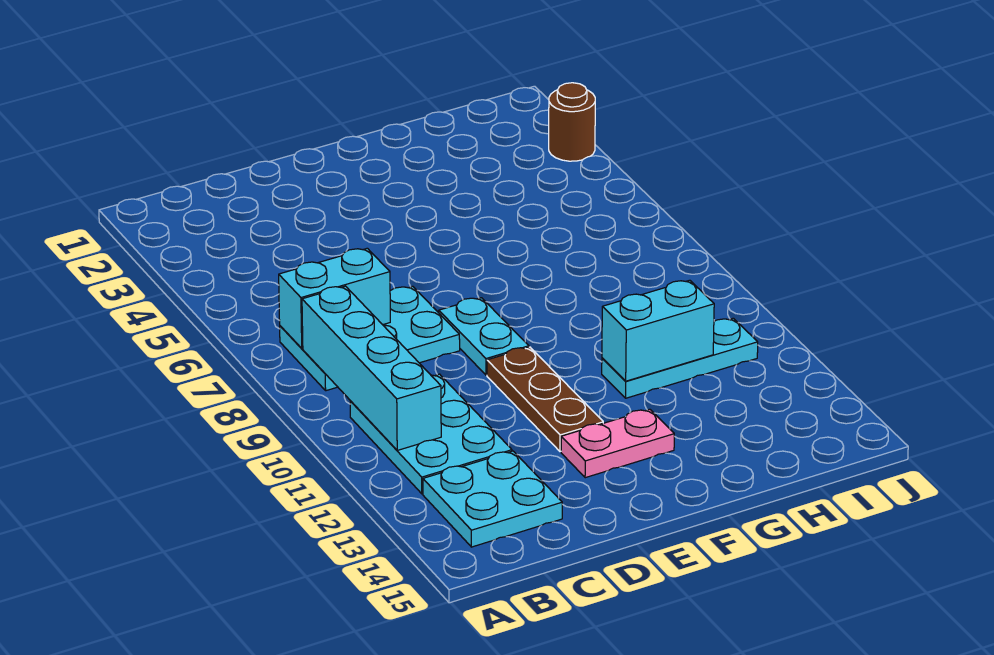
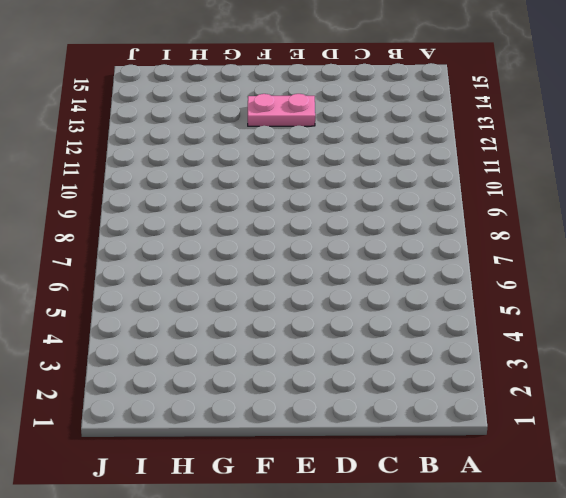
none -> cyan 2x3 plate [280,286,460,391]
none -> cyan 2x3 plate [350,374,512,494]

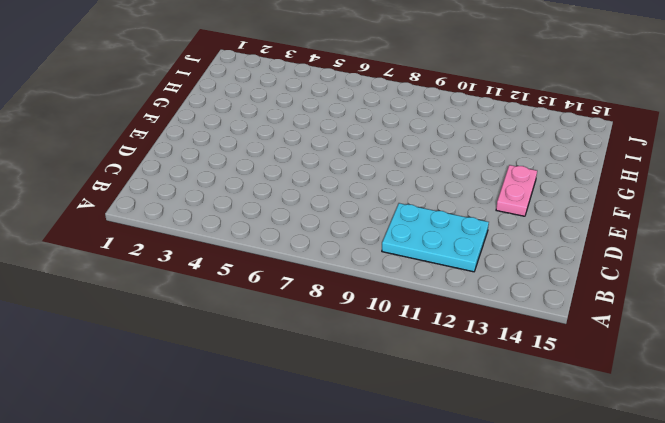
none -> cyan 2x3 plate [280,286,460,391]
none -> cyan 2x2 plate [423,451,562,547]

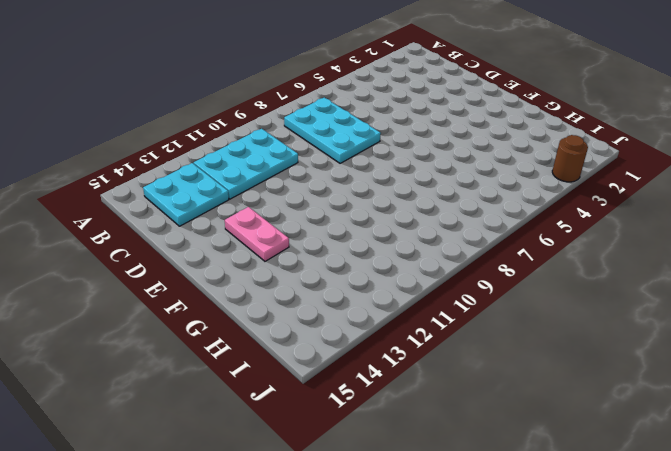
none -> cyan 1x2 plate [439,298,529,375]
none -> brown 1x3 plate [487,347,603,452]

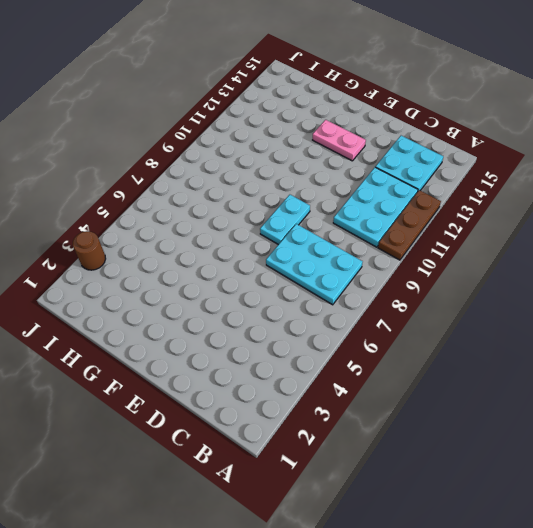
brown 1x3 plate [378,190,441,260] -> brown 1x3 plate moved to [487,347,603,452]
none -> cyan 1x3 plate [602,318,758,398]
none -> cyan 1x2 brick [279,248,390,348]

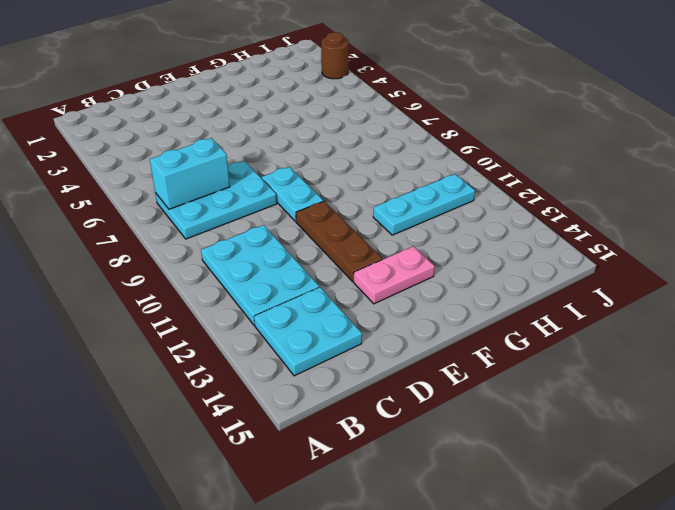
none -> cyan 1x4 brick [302,286,441,450]
none -> cyan 1x2 brick [602,280,714,381]

